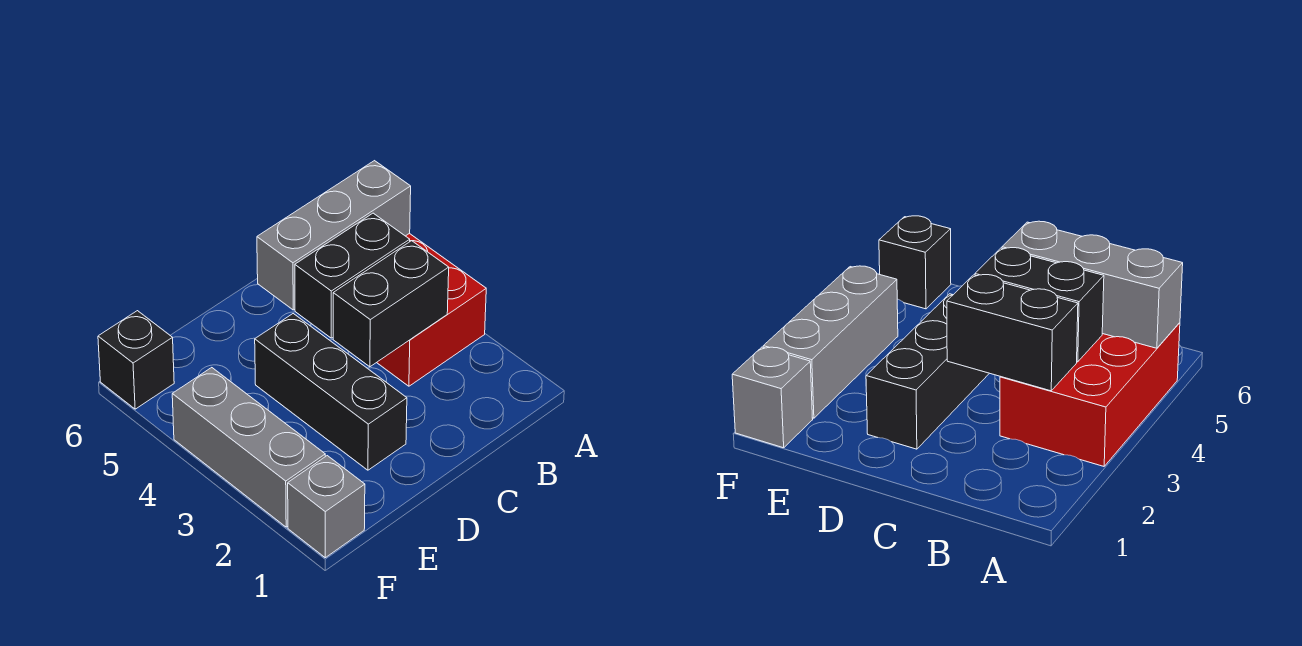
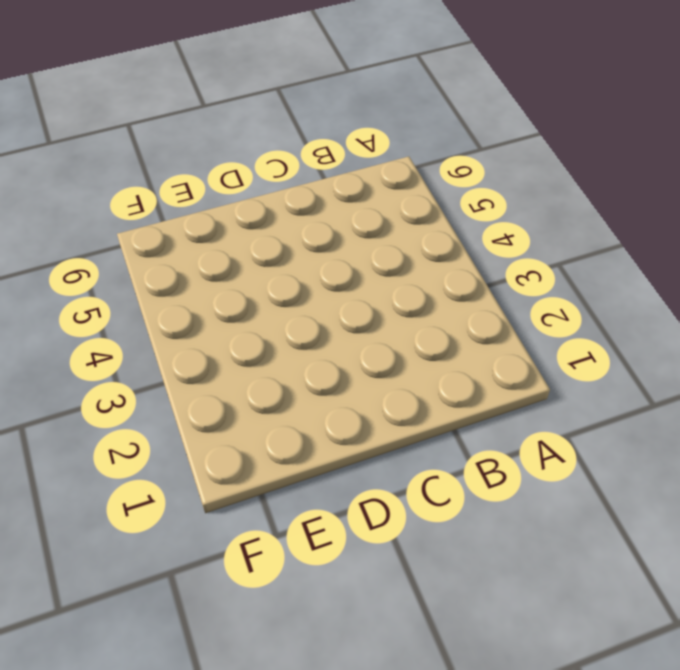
none -> red 2x3 brick [377,233,486,386]
none -> black 1x3 brick [255,314,407,470]

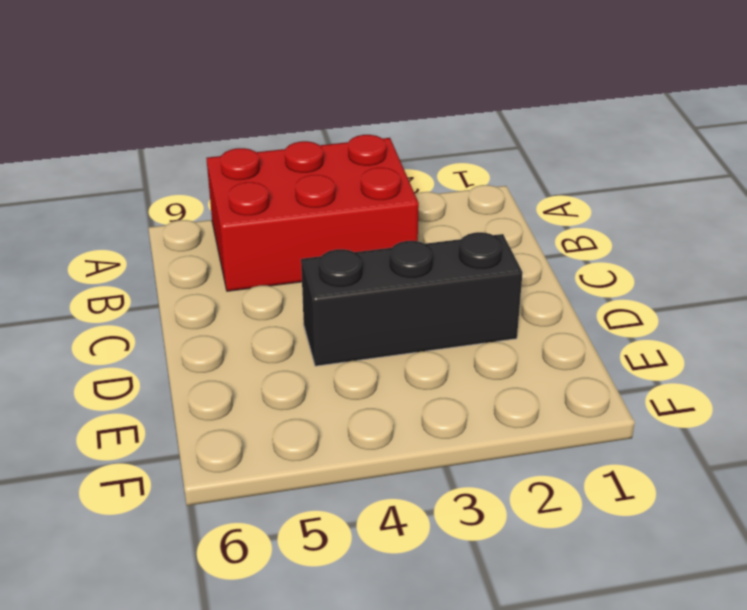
none -> grey 1x1 brick [288,456,365,558]
none -> grey 1x3 brick [172,368,325,527]

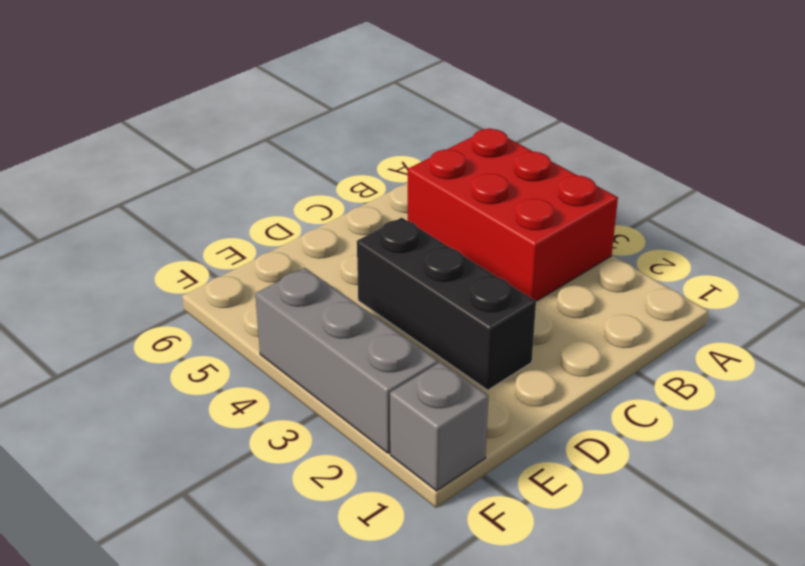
none -> black 1x1 brick [98,311,174,409]
none -> grey 1x3 brick [257,161,411,310]

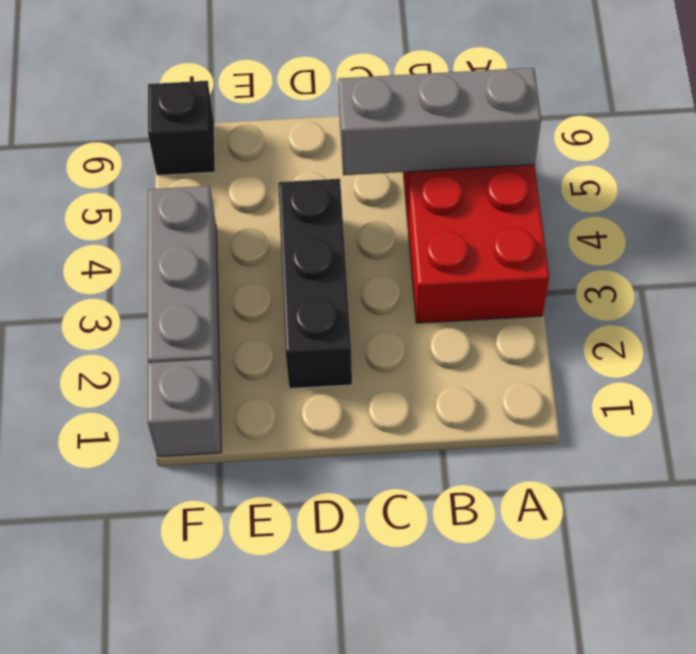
none -> black 1x2 brick [333,241,449,367]
none -> black 1x2 brick [295,213,410,338]

